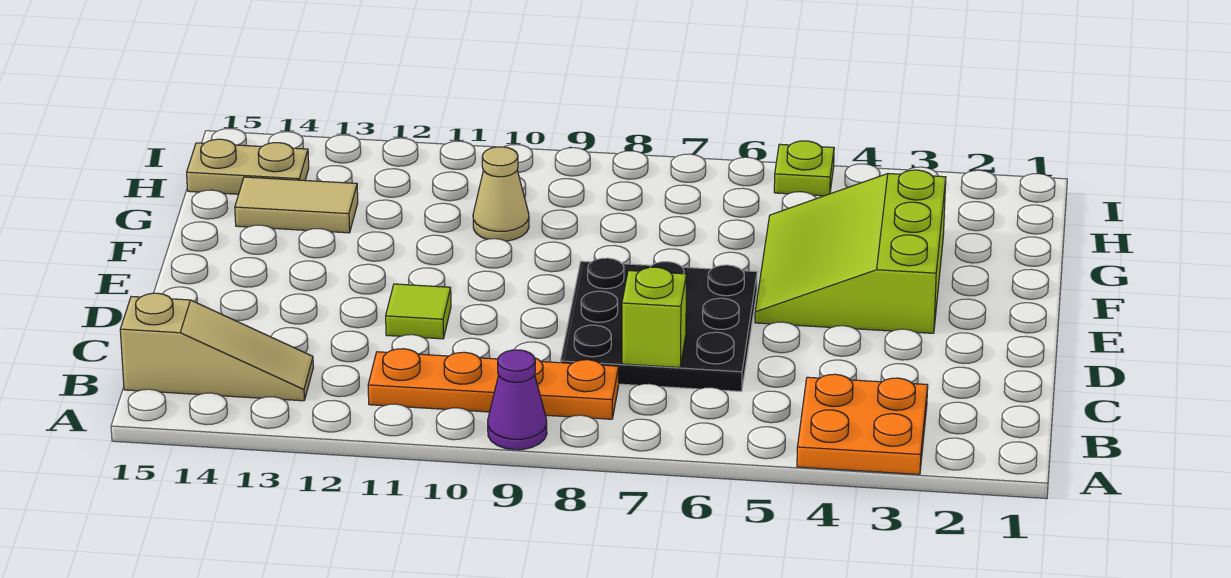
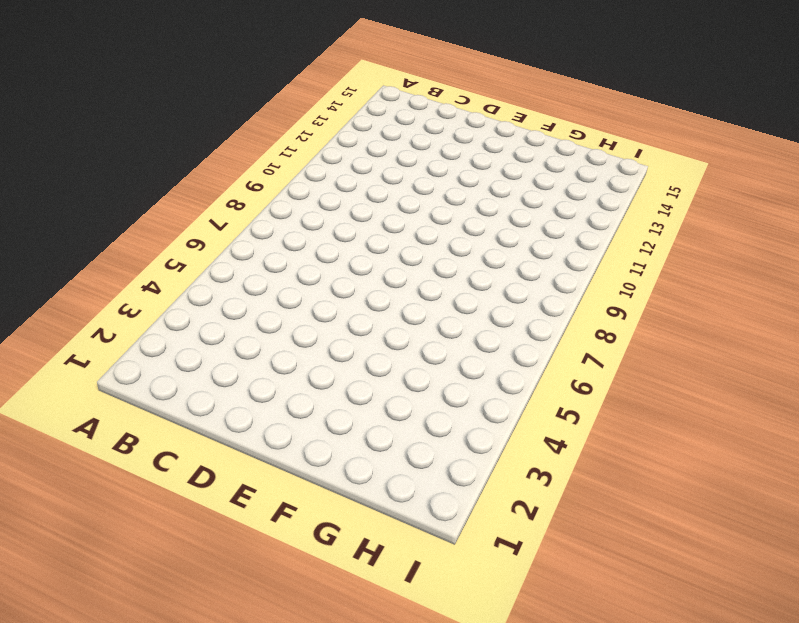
none -> orange 2x2 plate [797,374,928,474]
none -> purple 1x1 cone [488,350,547,450]
none -> orange 1x4 plate [368,349,619,419]

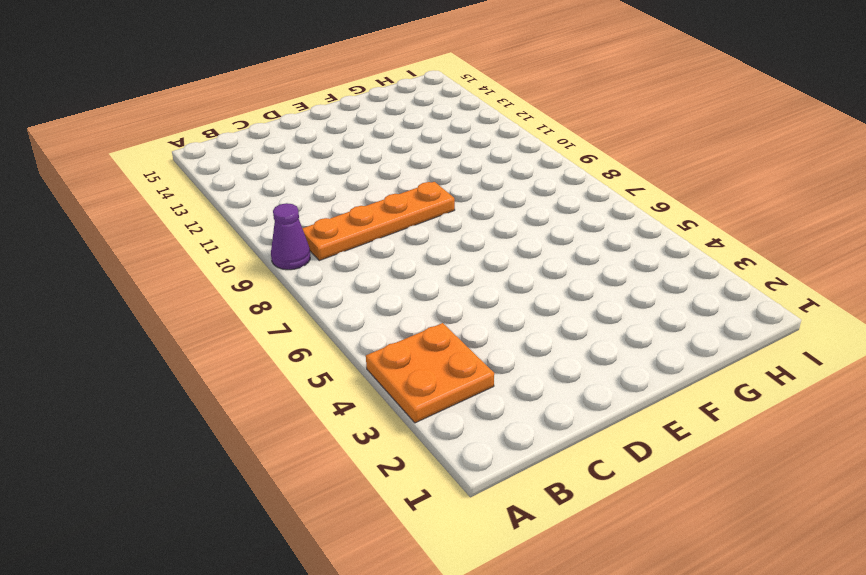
orange 1x4 plate [302,182,455,261] -> orange 1x4 plate turned to [368,349,619,419]
none -> tan 1x3 slope [120,293,313,401]
none -> black 3x3 plate [560,258,757,392]
none -> lime 1x1 tile [386,284,451,339]

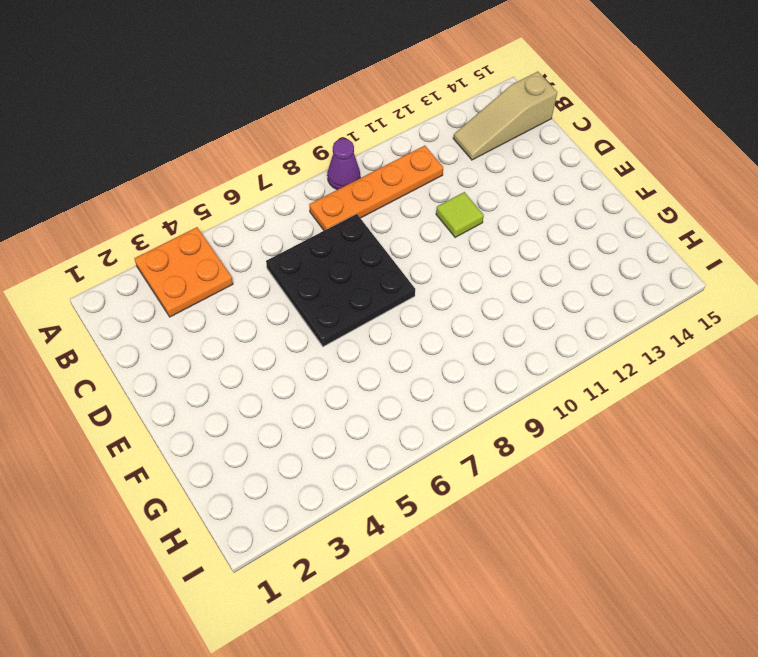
none -> lime 3x3 slope [755,170,946,333]
none -> tan 1x1 cone [473,147,529,241]
none -> tan 1x2 tile [235,177,358,233]

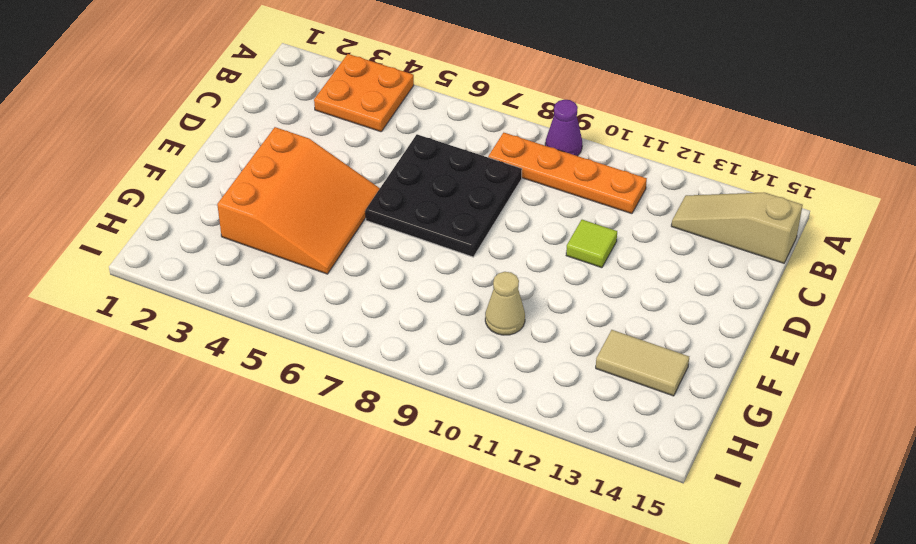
orange 3x3 slope [217,127,380,274] -> lime 3x3 slope [755,170,946,333]
none -> tan 1x2 plate [187,139,309,194]
none -> lime 1x1 plate [774,141,834,196]
none -> lime 1x1 brick [622,267,687,367]

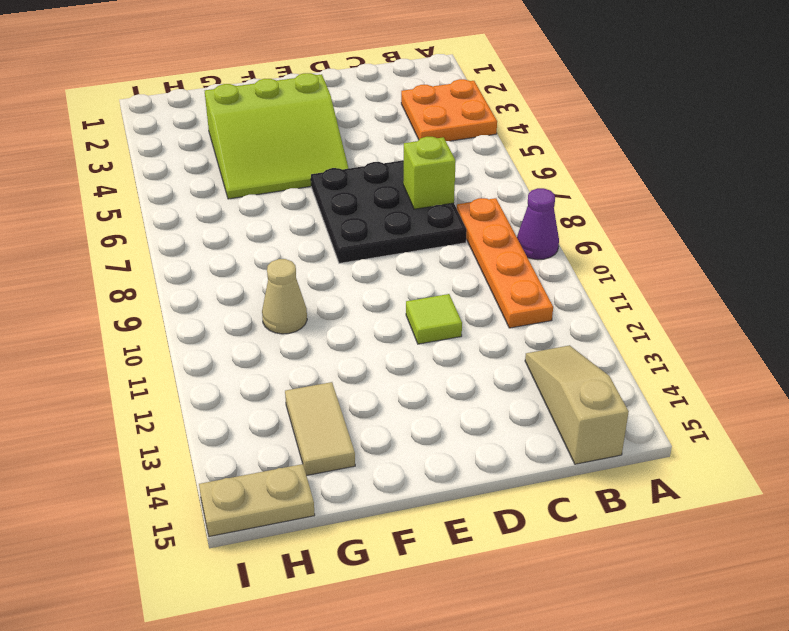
tan 1x2 plate [199,464,315,537] -> tan 1x2 plate turned to [187,139,309,194]
none -> lime 1x1 plate [774,141,834,196]

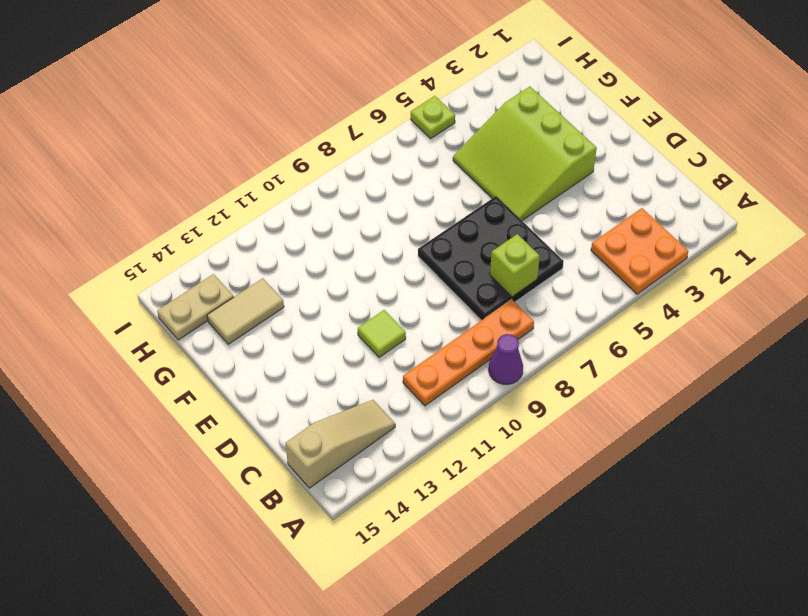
none -> tan 1x1 cone [473,147,529,241]

